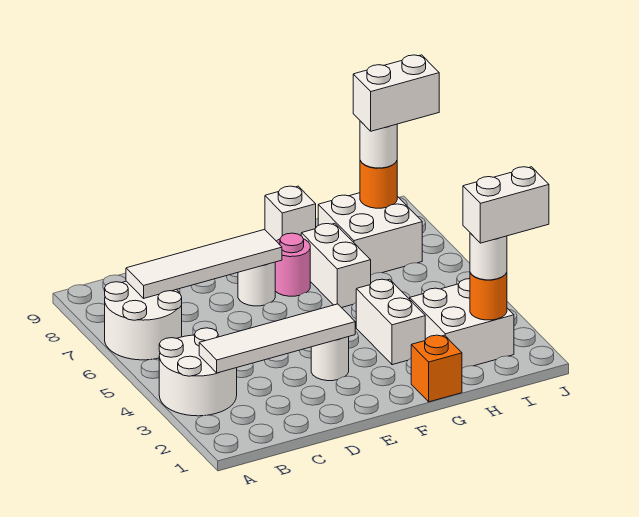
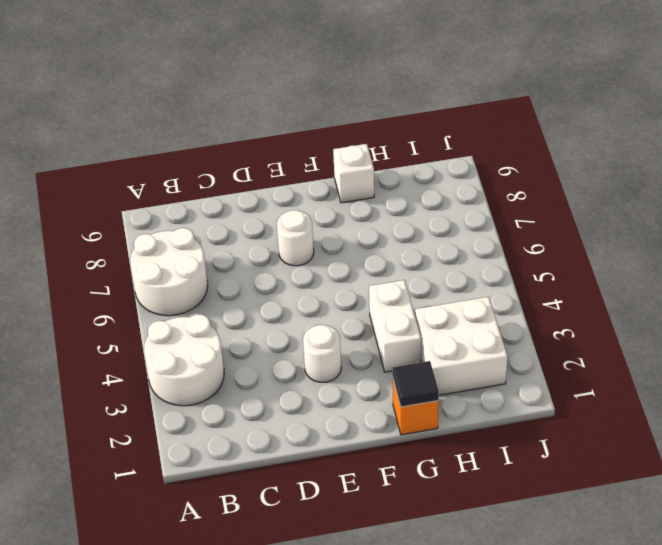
black 1x1 tile [393,361,439,407] -> none
none -> pink 1x1 round brick [275,233,310,296]
none -> white 1x2 brick [301,223,371,308]
none -> white 2x2 brick [318,193,422,275]

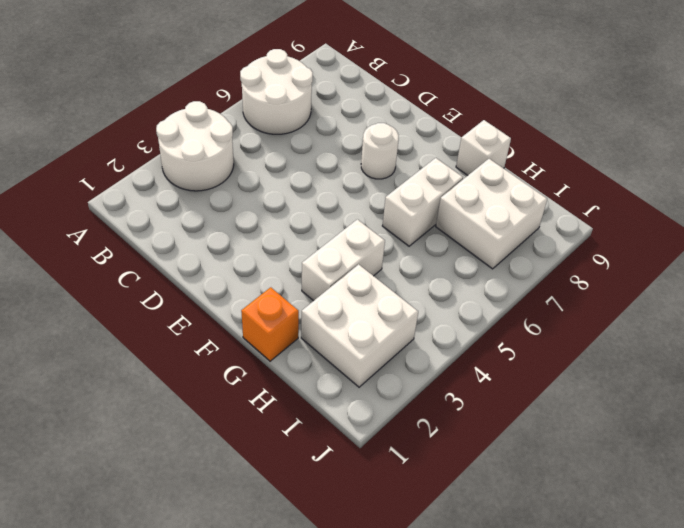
none -> white 1x1 round brick [311,337,349,381]
none -> pink 1x1 round brick [275,233,310,296]
none -> white 1x4 tile [199,304,355,373]

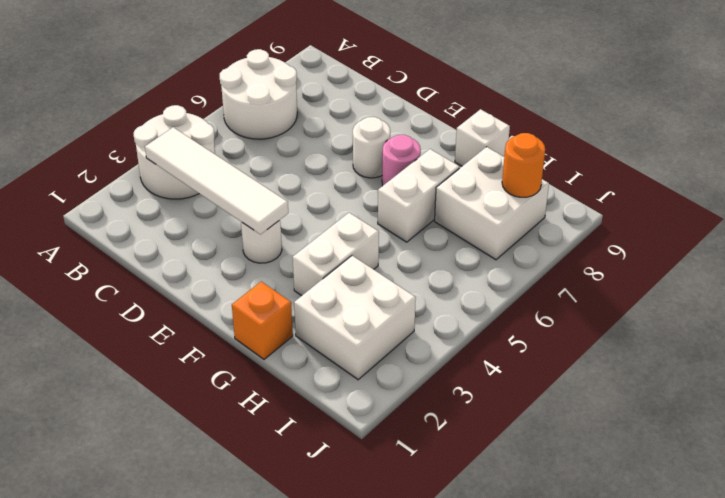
none -> white 1x4 tile [126,230,282,298]
none -> orange 1x1 round brick [470,273,507,320]
none -> white 1x1 round brick [470,233,507,280]

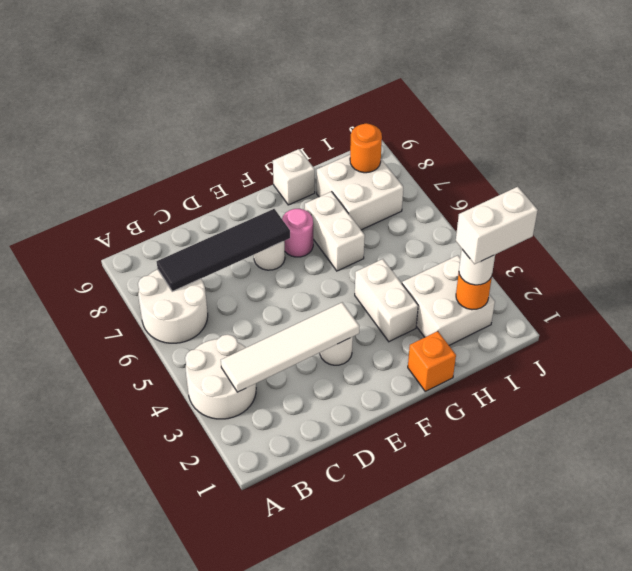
black 1x4 tile [157,209,290,292] -> white 1x4 tile [126,230,282,298]
none -> white 1x1 round brick [360,121,397,168]
none -> white 1x2 brick [353,55,439,131]

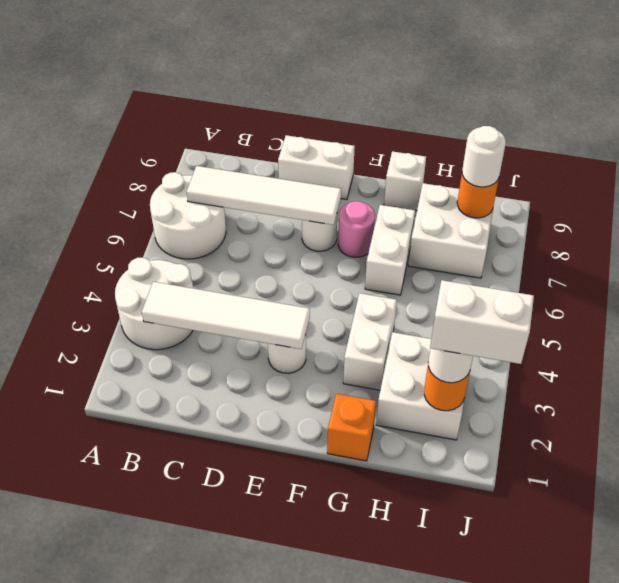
white 1x2 brick [278,135,355,200] -> white 1x2 brick moved to [353,55,439,131]

